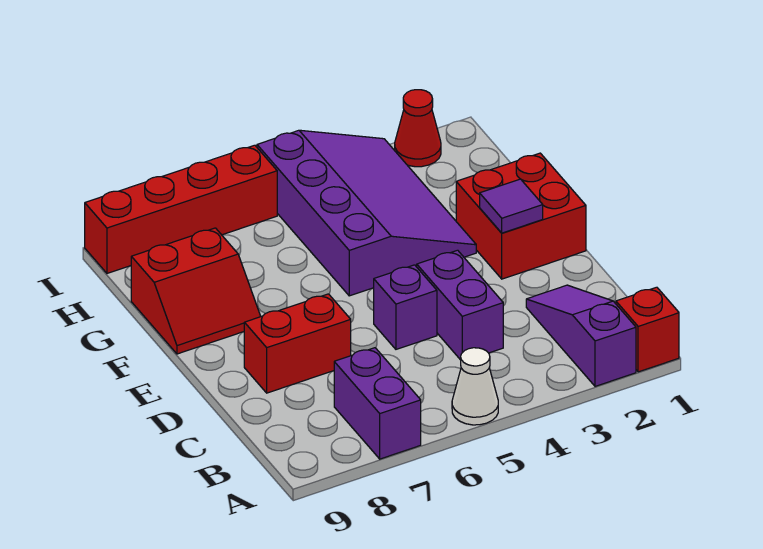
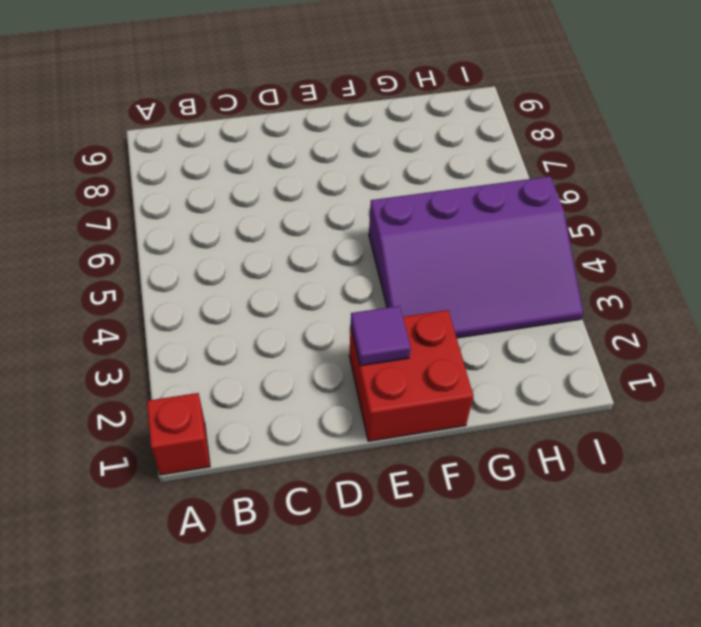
none -> purple 1x3 slope [526,285,636,386]
none -> white 1x1 cone [452,348,498,425]
none -> purple 1x2 brick [334,348,421,459]

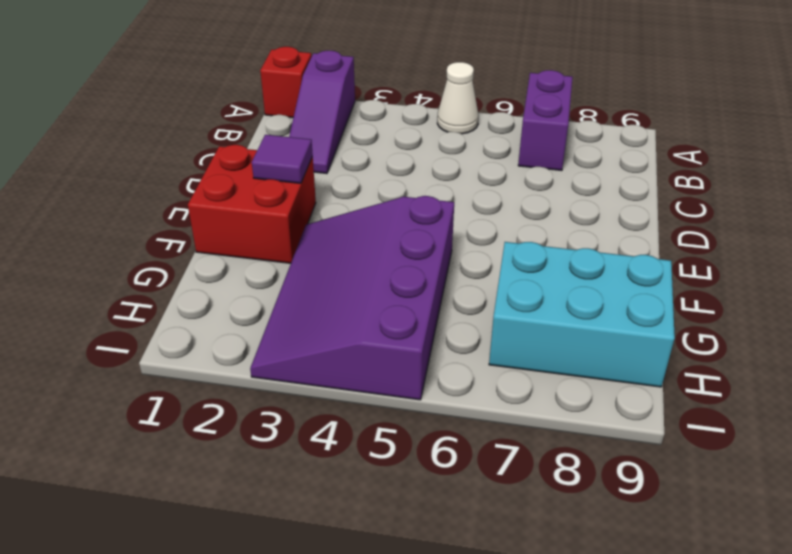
cyan 2x3 brick [489,242,675,387] -> red 2x2 slope [131,228,261,354]
none -> purple 1x2 brick [417,250,503,360]
none -> purple 1x1 brick [374,265,437,349]
none -> red 1x2 brick [244,294,351,393]

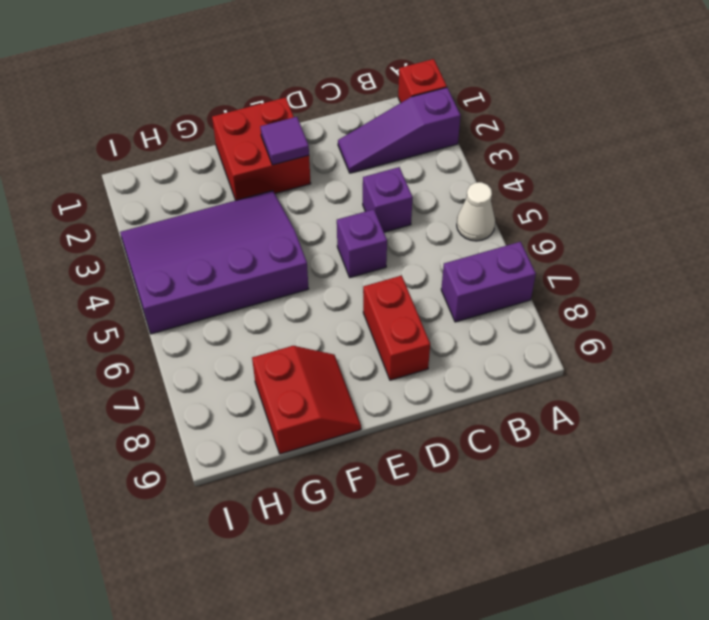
purple 1x1 brick [363,167,413,232] -> purple 1x2 brick [417,250,503,360]
none -> red 1x1 cone [395,90,441,167]
none -> red 1x4 brick [85,145,277,273]

